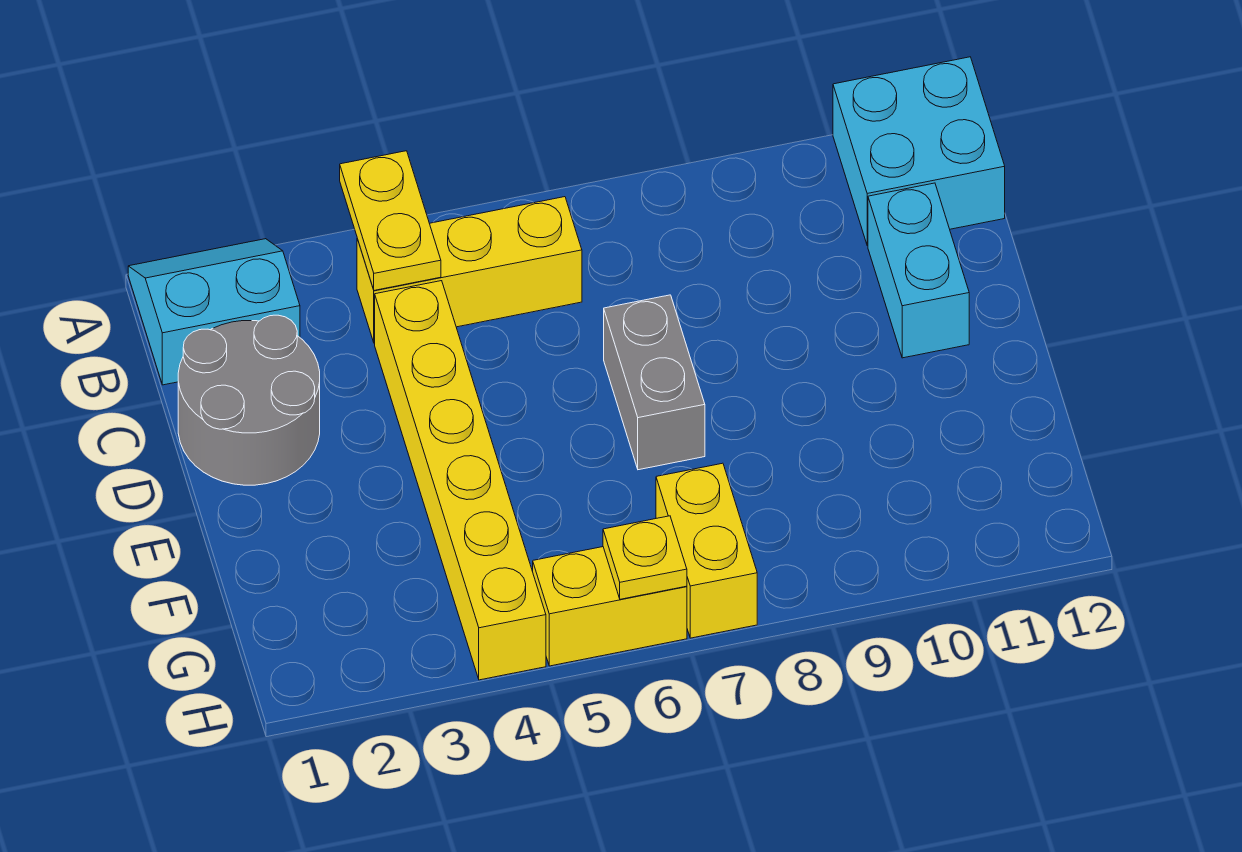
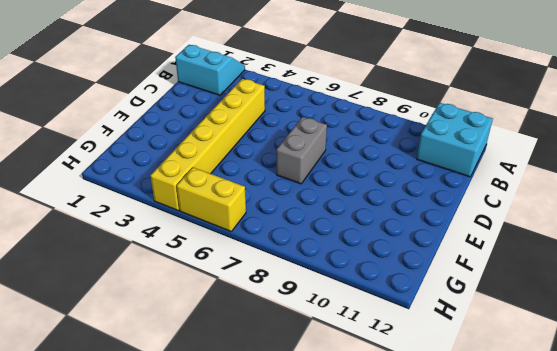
none -> yellow 1x3 brick [357,197,582,343]
none -> grey 2x2 round brick [178,315,320,485]

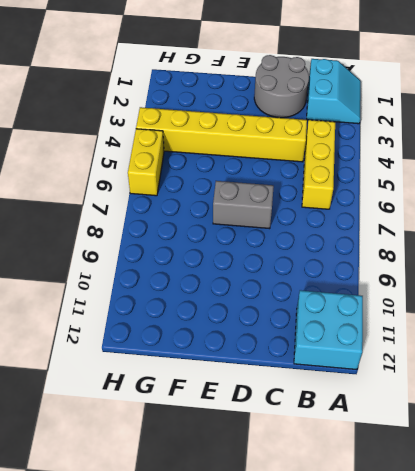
none -> cyan 1x2 brick [868,183,969,358]
none -> yellow 1x2 brick [656,463,757,638]

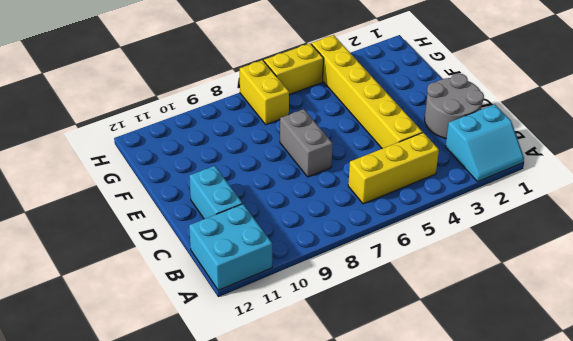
none -> yellow 1x2 plate [340,151,441,290]
none -> yellow 1x1 plate [603,516,687,599]

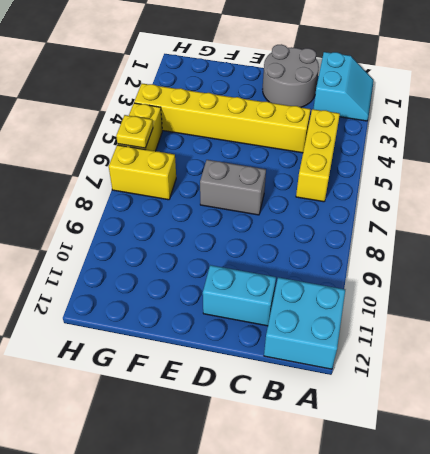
none -> yellow 1x2 plate [340,151,441,290]

